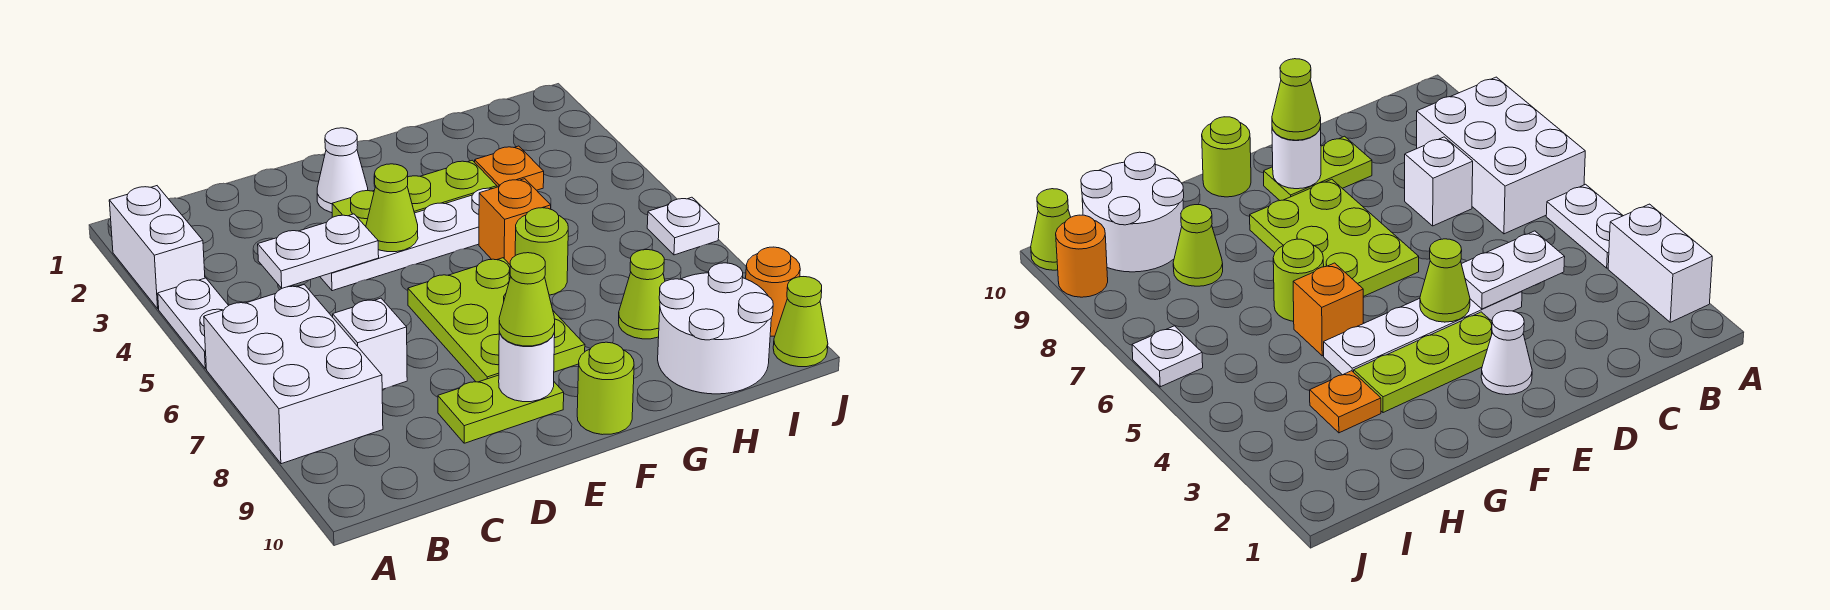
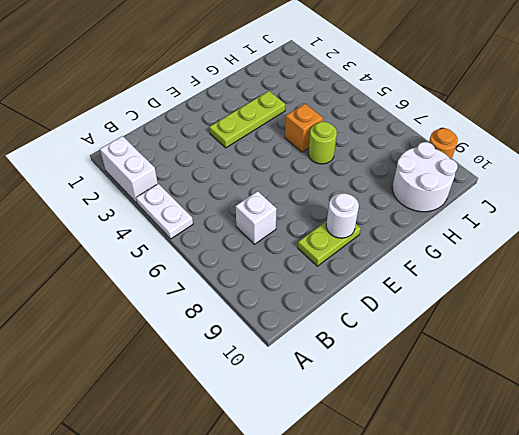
none -> white 2x3 brick [204,285,383,464]
none -> white 1x4 plate [320,188,490,291]
none -> white 1x1 cone [317,128,368,213]

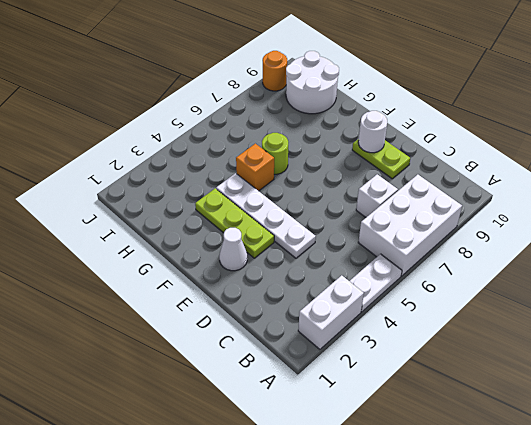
none -> lime 2x3 plate [408,258,585,382]
none -> lime 1x1 round brick [577,342,634,435]
none -> orange 1x1 plate [475,146,544,190]

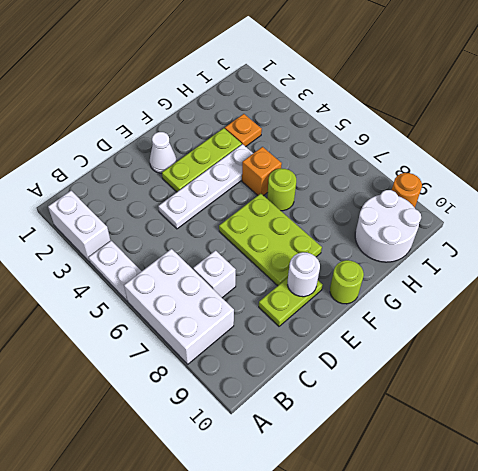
none -> lime 1x1 cone [619,250,665,339]
none -> white 1x1 plate [647,197,719,255]
none -> lime 1x1 cone [773,277,828,367]

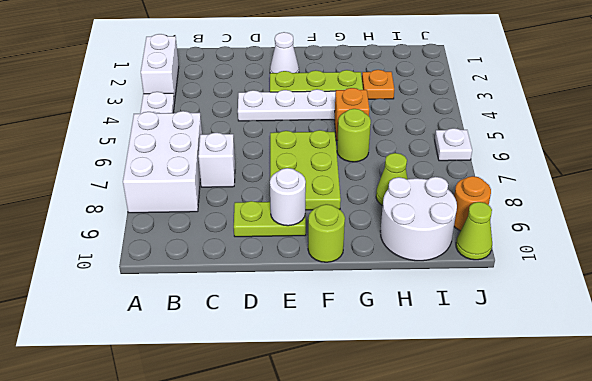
none -> white 1x2 plate [258,214,379,288]
none -> lime 1x1 cone [366,164,418,252]
none -> lime 1x1 cone [499,253,555,346]

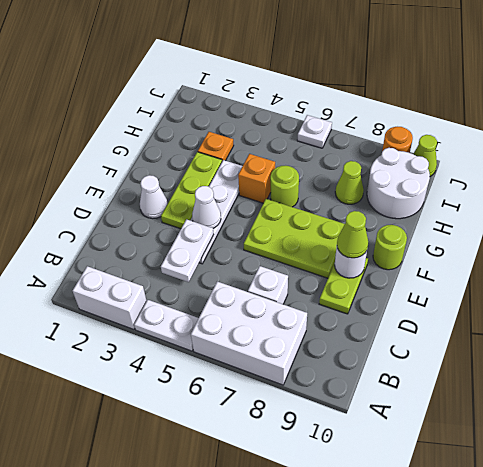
white 1x1 cone [192,186,221,228] -> lime 1x1 cone [366,164,418,252]

